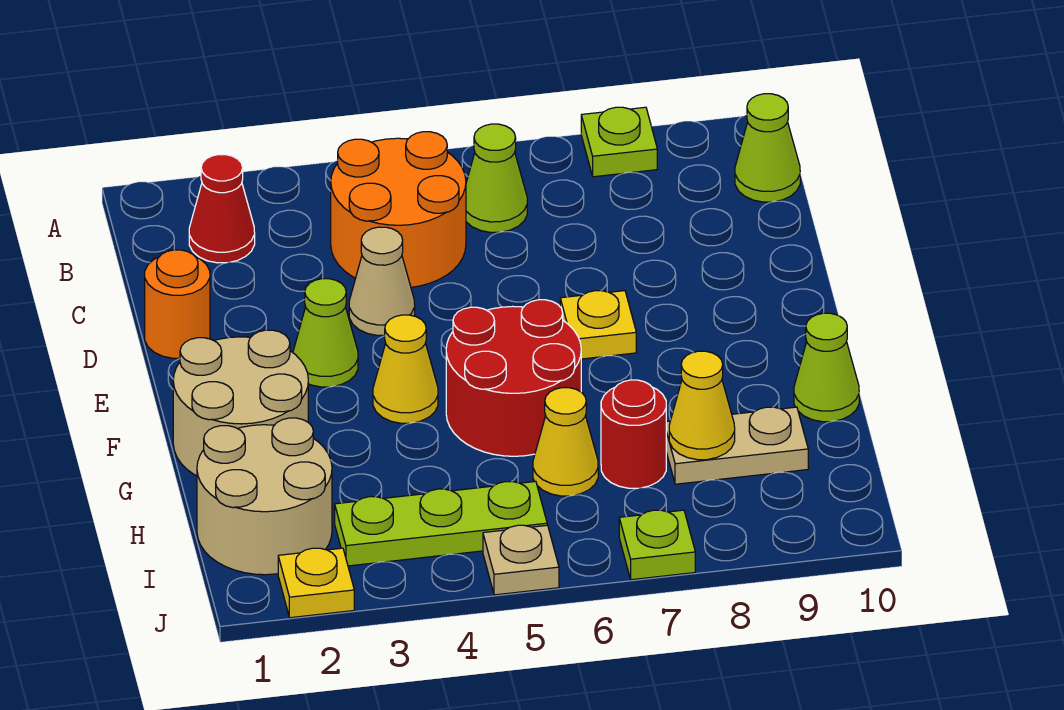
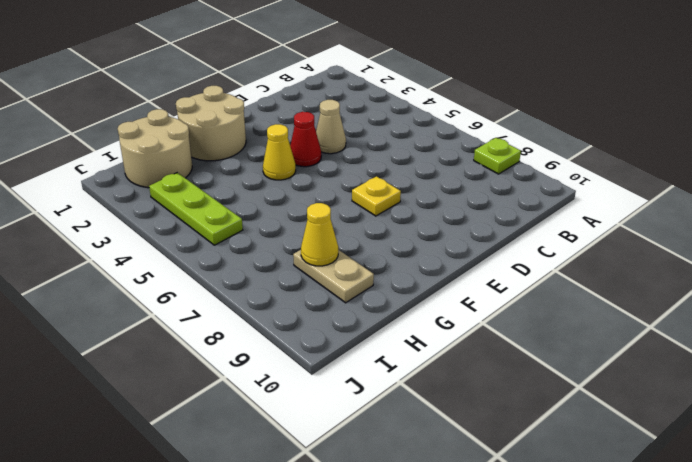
red 1x1 cone [290,112,321,167] -> red 1x1 cone moved to [189,155,255,263]
none -> orange 2x2 round brick [331,132,466,287]
none -> lime 1x1 cone [466,124,527,232]
none -> lime 1x1 cone [735,94,800,202]

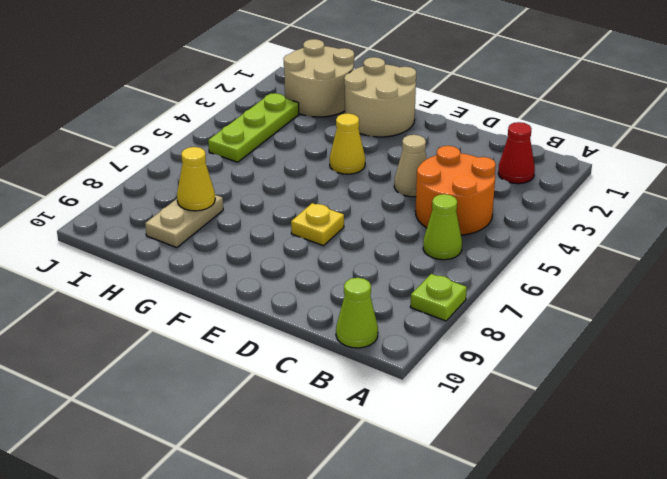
none -> orange 1x1 round brick [145,250,210,358]
none -> lime 1x1 cone [293,279,358,387]
none -> red 2x2 round brick [446,300,581,456]

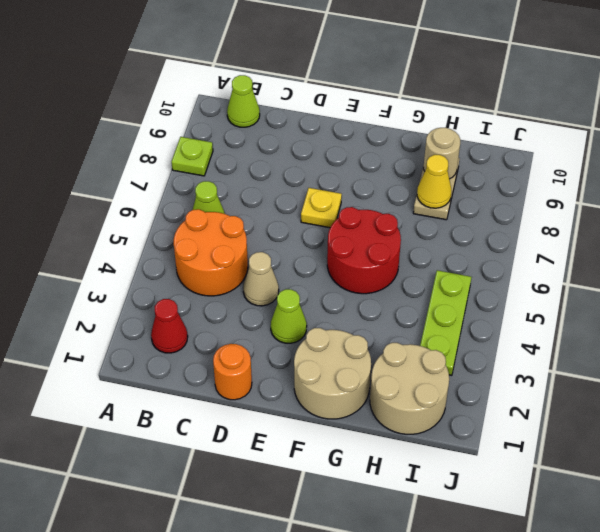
tan 1x1 round brick [424,128,460,179] -> none
none -> yellow 1x1 cone [373,315,438,423]
none -> lime 1x1 cone [794,313,859,422]
none -> yellow 1x1 cone [533,388,598,496]

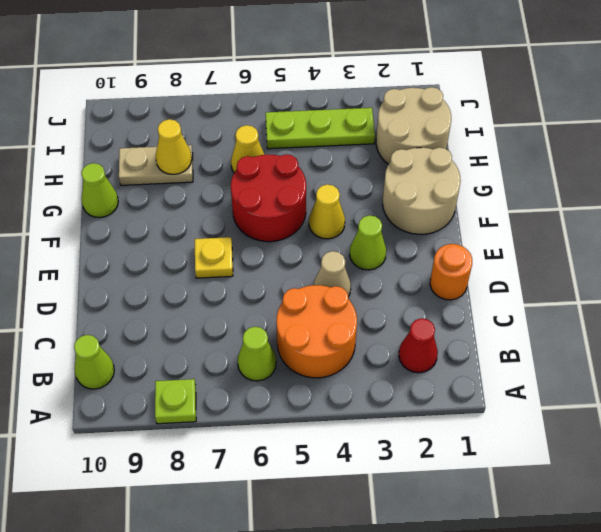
none -> red 1x1 round brick [601,380,666,488]
none -> yellow 1x1 plate [278,548,354,618]
none -> tan 1x1 plate [483,525,559,595]

